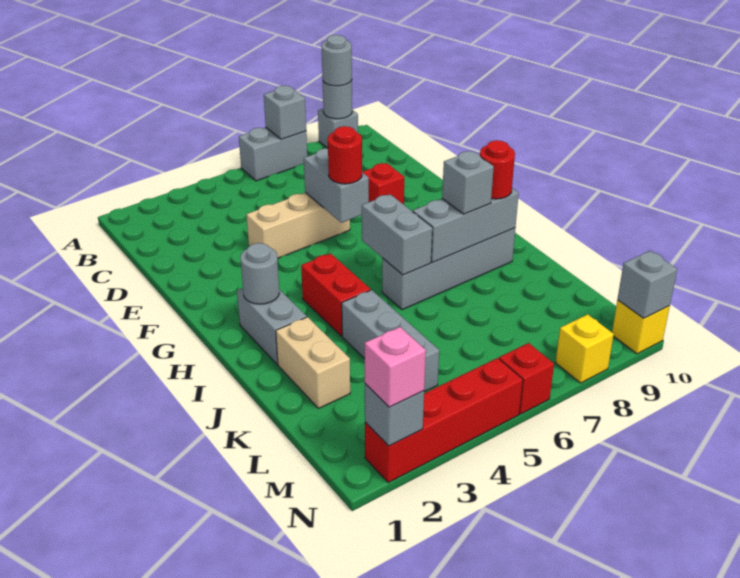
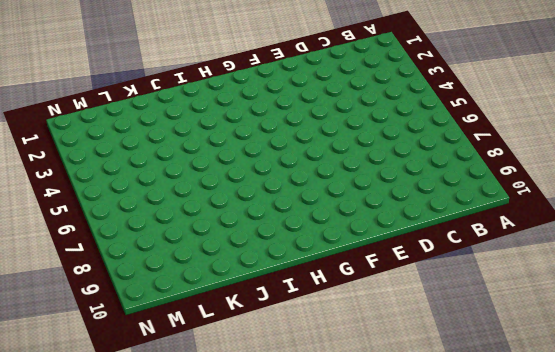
none -> grey 1x2 brick [239,127,307,181]
none -> grey 1x1 brick [318,109,358,148]
none -> tan 1x3 brick [246,193,350,258]

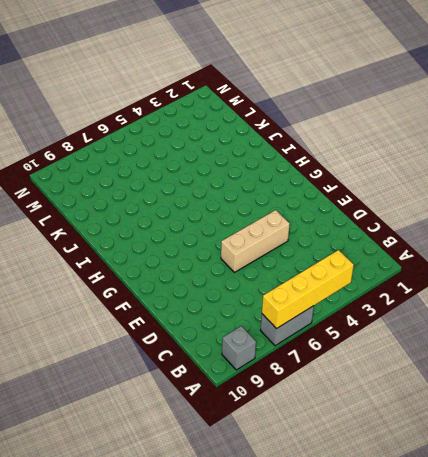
yellow 1x4 brick [262,250,354,329] -> grey 1x1 brick [264,86,306,139]
none -> red 1x1 brick [362,163,404,205]
none -> grey 1x2 brick [237,288,307,364]
none -> red 1x2 brick [301,253,371,336]

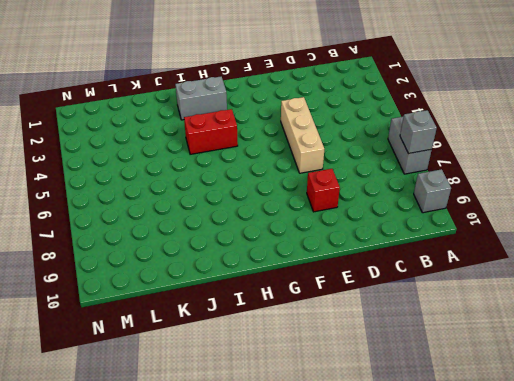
none -> grey 1x4 brick [382,228,515,310]
none -> tan 1x2 brick [276,317,350,408]
none -> grey 1x3 brick [342,290,439,392]

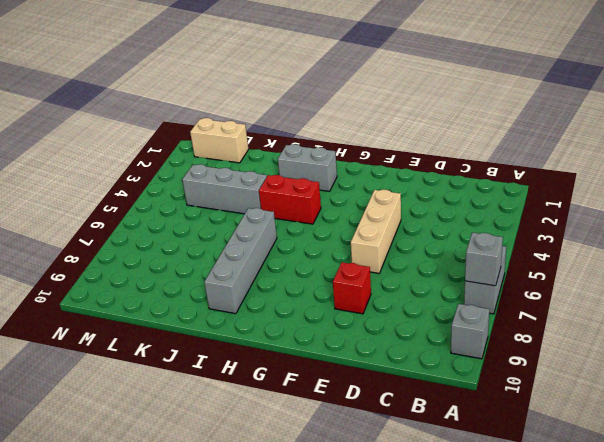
tan 1x2 brick [190,118,249,163] -> tan 1x2 brick moved to [276,317,350,408]
none -> red 1x4 brick [365,358,523,482]
none -> red 1x1 brick [499,343,554,414]
none -> yellow 1x1 brick [555,314,614,383]

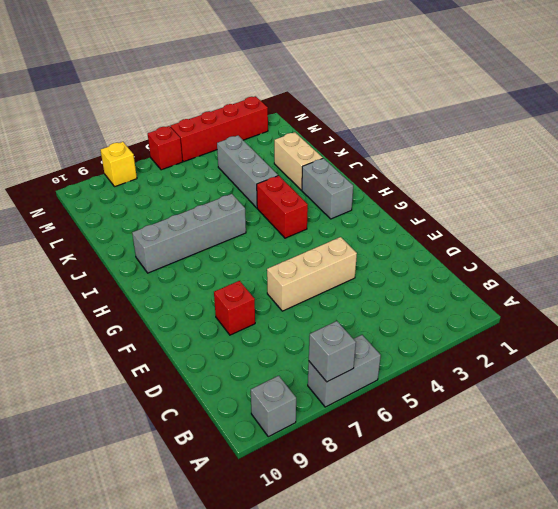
none -> yellow 1x1 brick [612,300,670,354]
none -> grey 1x1 round brick [323,80,352,119]
none -> grey 1x2 brick [304,148,369,223]

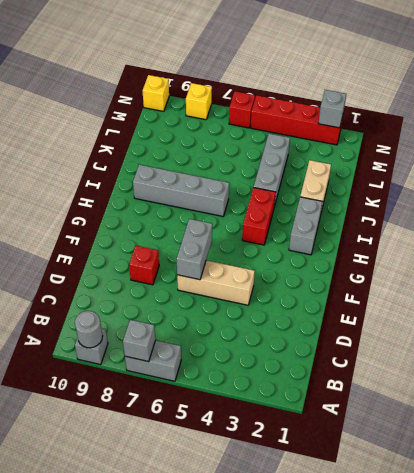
none -> grey 1x1 round brick [240,243,279,304]
none -> grey 1x2 brick [362,194,432,275]
none -> grey 1x3 brick [413,188,519,262]

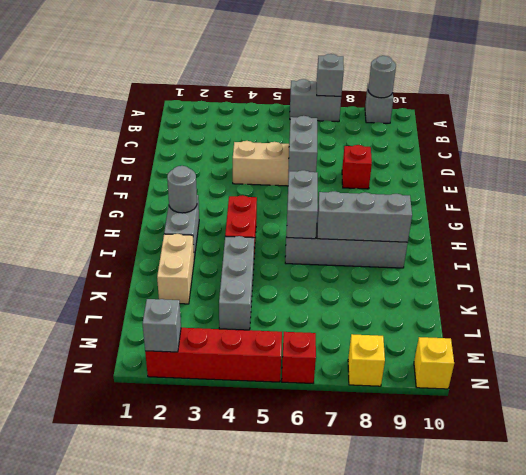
none -> grey 1x1 brick [617,251,677,318]
none -> grey 1x1 round brick [322,35,352,86]
none -> red 1x1 round brick [328,126,362,184]

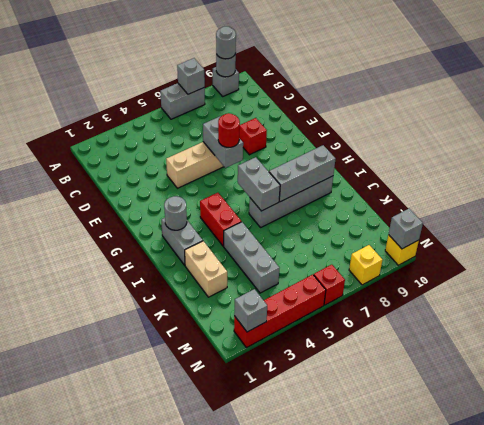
none -> grey 1x1 brick [442,151,494,214]
none -> red 1x1 round brick [480,140,515,199]
none -> pink 1x1 brick [365,327,426,407]

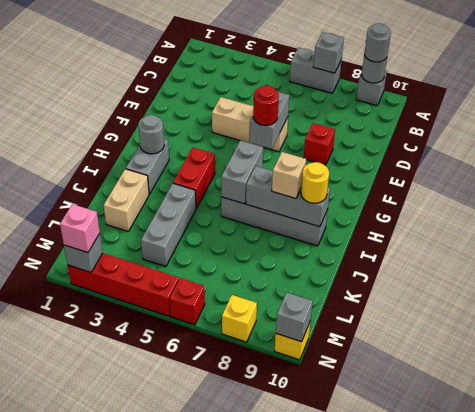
tan 1x1 brick [272,152,306,199] -> grey 1x1 brick [442,151,494,214]
yellow 1x1 round brick [301,162,329,203] -> red 1x1 round brick [480,140,515,199]

